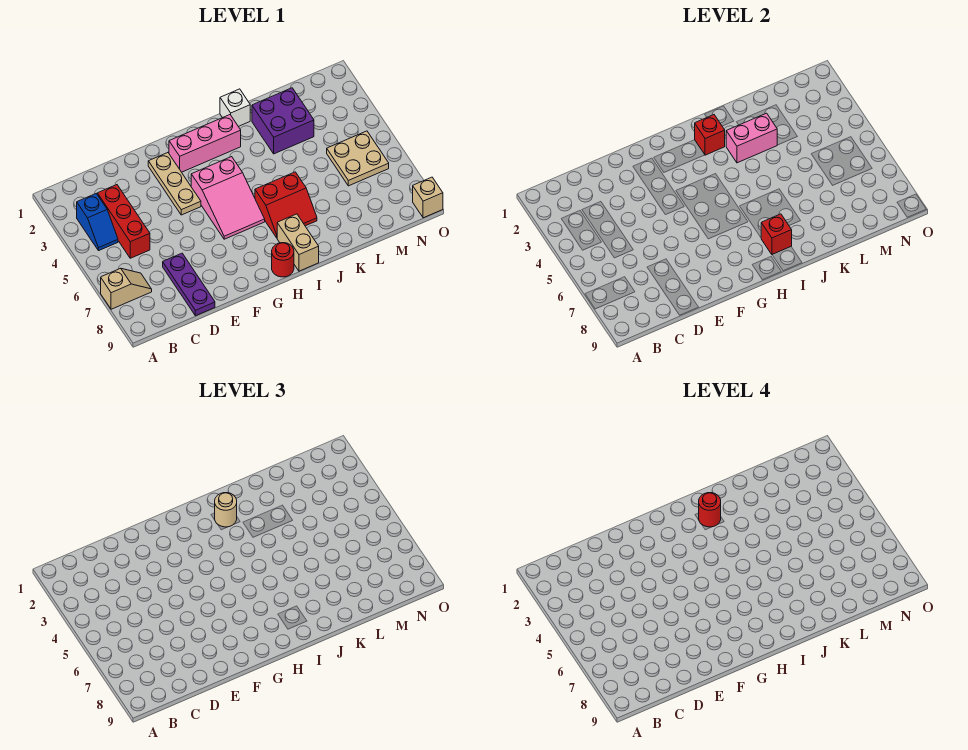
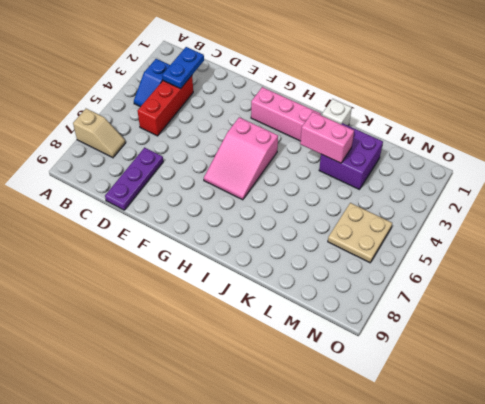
blue 1x2 plate [162,47,204,89] -> none
none -> tan 1x3 plate [148,153,201,215]
none -> red 1x1 round brick [272,243,294,277]
none -> red 2x2 slope [255,172,317,238]

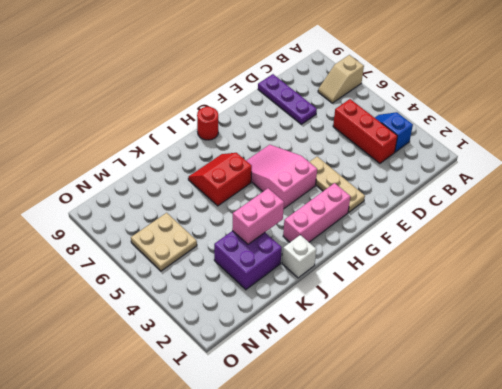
none -> tan 1x2 brick [277,214,319,271]
none -> tan 1x1 brick [413,177,443,218]
none -> red 1x1 brick [695,115,725,155]

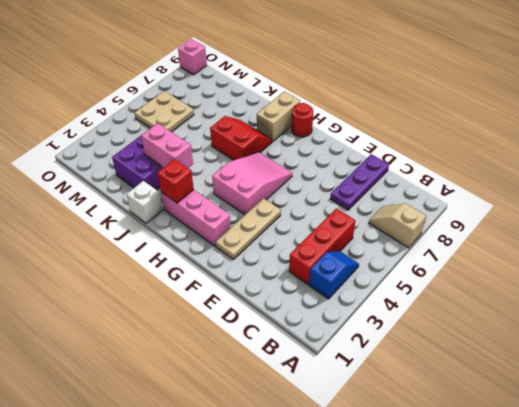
pink 1x1 brick [178,39,207,75] -> tan 1x1 brick [413,177,443,218]
none -> red 1x1 brick [761,214,792,254]
none -> tan 1x1 round brick [215,493,237,527]
none -> red 1x1 round brick [699,493,721,527]

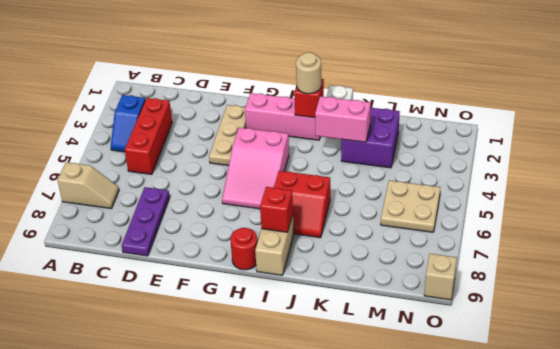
none -> red 1x1 round brick [699,493,721,527]

